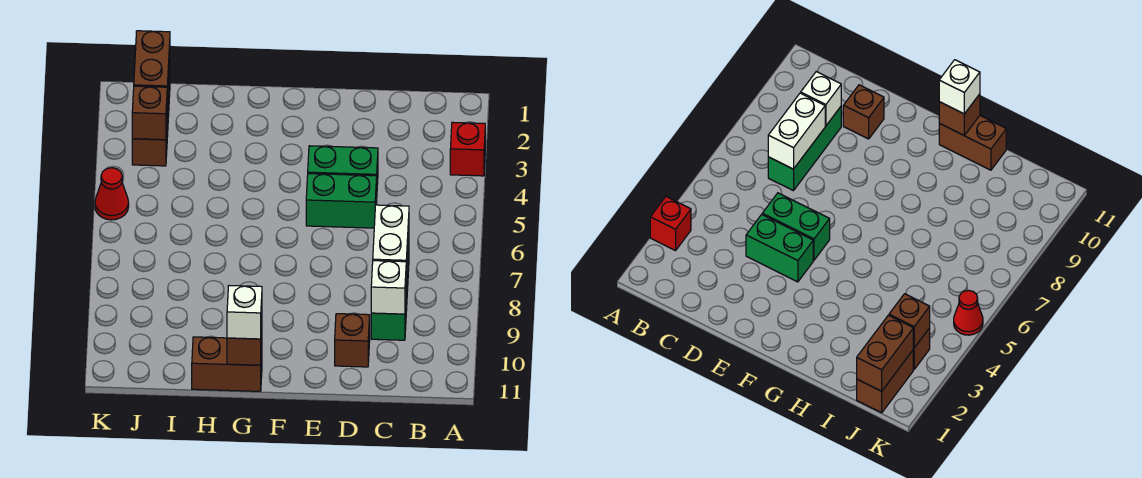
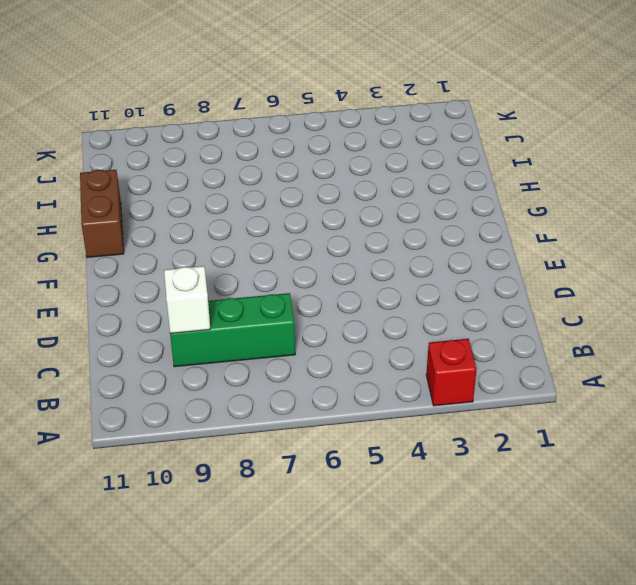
none -> green 1x2 brick [308,146,378,184]
none -> green 1x2 brick [306,174,377,228]
none -> brown 1x1 brick [335,314,370,367]

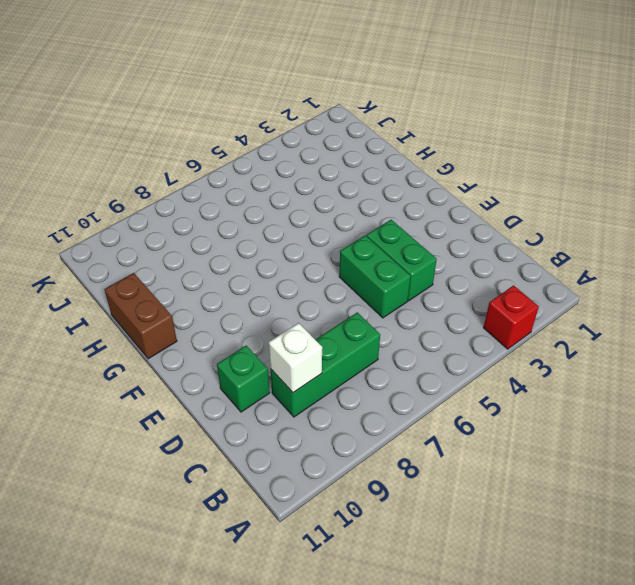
green 1x1 brick [217,345,270,412] -> brown 1x1 brick [335,314,370,367]
none -> brown 1x2 brick [857,351,913,413]
none -> brown 1x1 brick [132,130,167,166]
none -> red 1x1 cone [95,168,129,220]

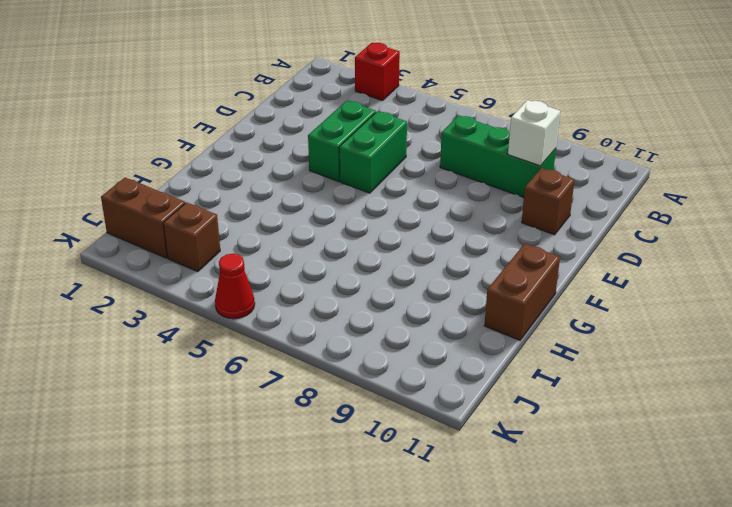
none -> white 1x2 brick [373,205,409,284]
none -> brown 1x1 brick [227,325,262,365]
none -> brown 1x2 brick [134,31,170,110]

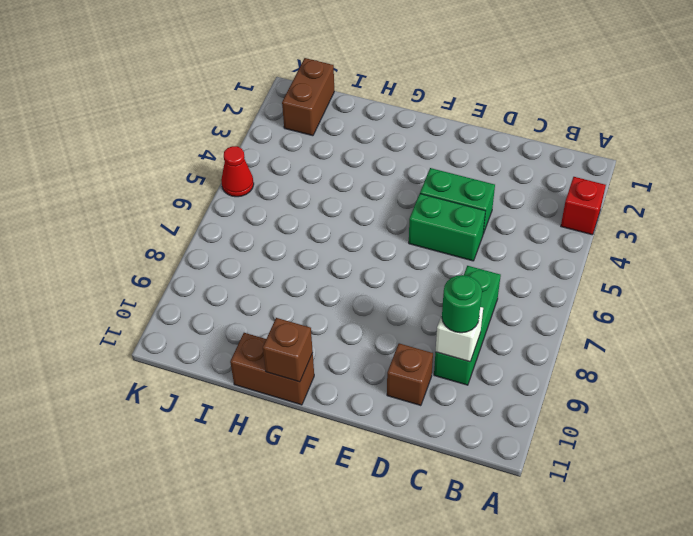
green 1x1 round brick [442,275,482,333] -> none
none -> brown 1x1 brick [132,130,167,166]
none -> white 1x2 brick [373,205,409,284]
none -> brown 1x2 brick [134,31,170,110]

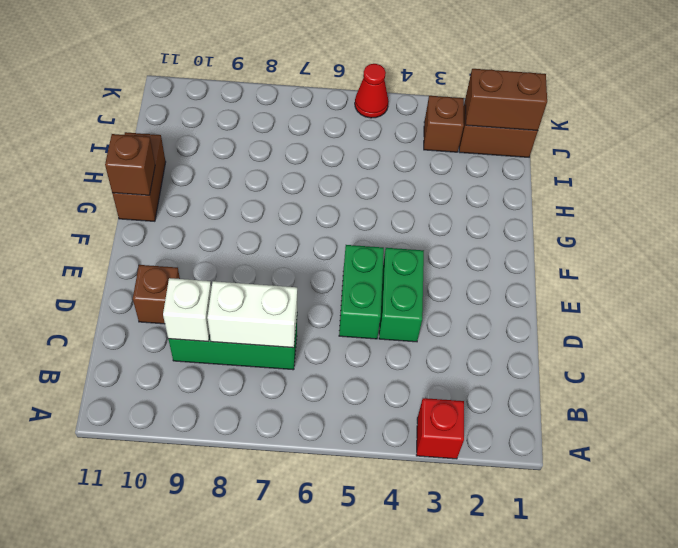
none -> brown 1x1 brick [132,86,167,140]
none -> white 1x1 brick [227,286,262,339]

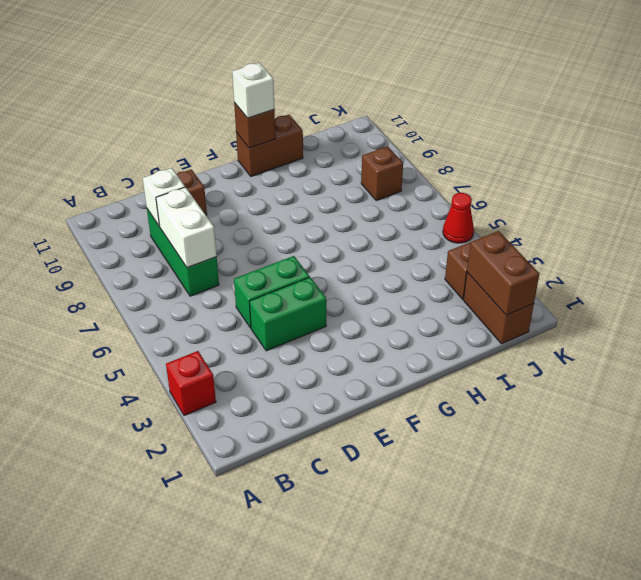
brown 1x1 brick [361,146,403,201] -> brown 1x1 brick moved to [132,86,167,140]

